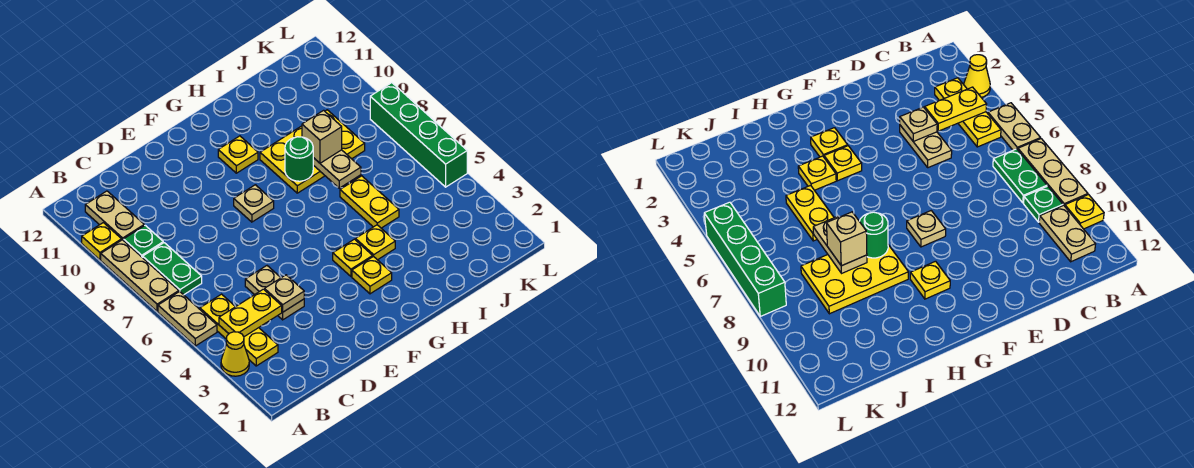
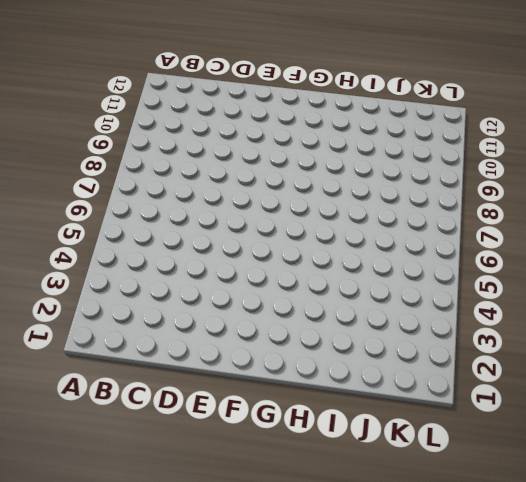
none -> yellow 1x1 cone [221,332,249,376]
none -> tan 1x2 plate [158,291,217,346]
none -> tan 1x3 plate [101,240,179,312]

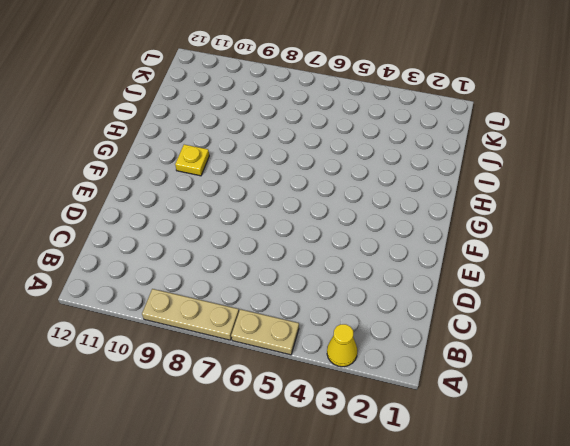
none -> yellow 1x1 plate [82,223,122,260]
none -> yellow 1x3 plate [200,294,278,366]
none -> green 1x2 plate [143,243,202,295]

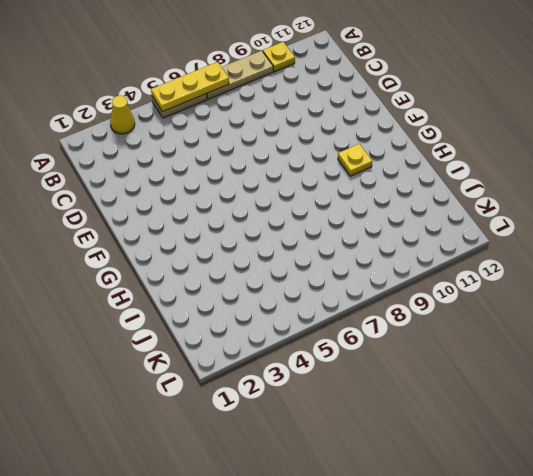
yellow 1x3 plate [151,62,229,112] -> yellow 1x3 plate moved to [200,294,278,366]
none -> green 1x2 plate [143,243,202,295]
none -> green 1x1 plate [124,225,163,258]
none -> tan 1x2 plate [85,191,144,241]

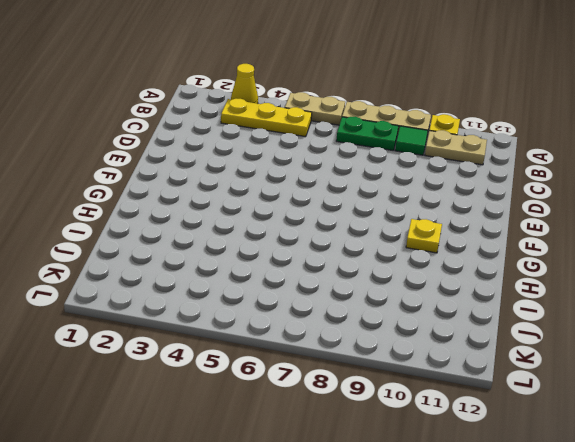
green 1x1 tile [395,126,428,155] -> green 1x1 plate [124,225,163,258]
none -> tan 1x2 plate [245,266,304,320]
none -> tan 1x1 plate [234,185,274,222]
none -> yellow 1x1 plate [352,256,392,294]

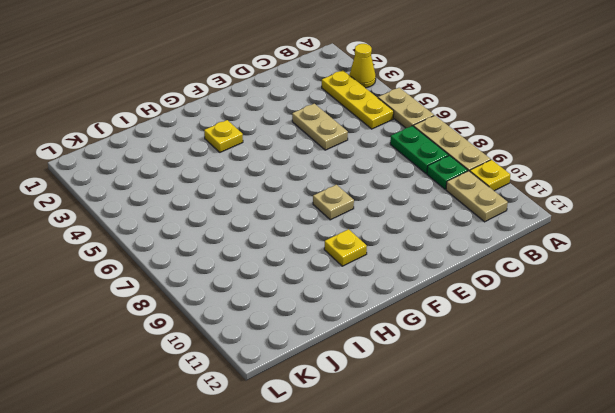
none -> yellow 1x1 plate [333,239,373,276]
none -> yellow 1x1 plate [356,225,395,260]
none -> yellow 2x3 plate [260,110,365,193]

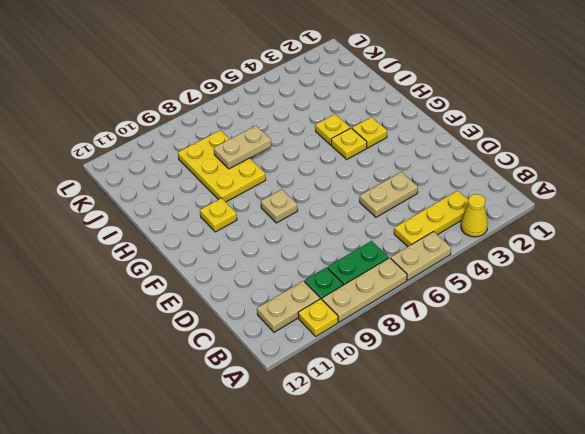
none -> yellow 1x2 plate [340,176,399,228]
none -> green 1x4 brick [370,83,467,187]
none -> yellow 1x2 plate [219,289,282,337]

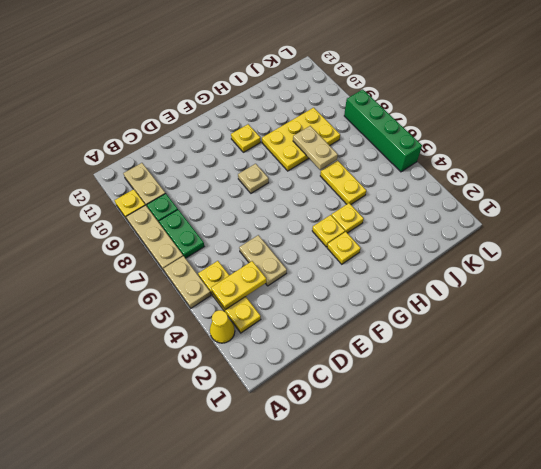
none -> tan 1x1 plate [265,275,304,312]
none -> green 1x1 round brick [285,137,313,181]
none -> tan 1x1 brick [302,110,342,163]

